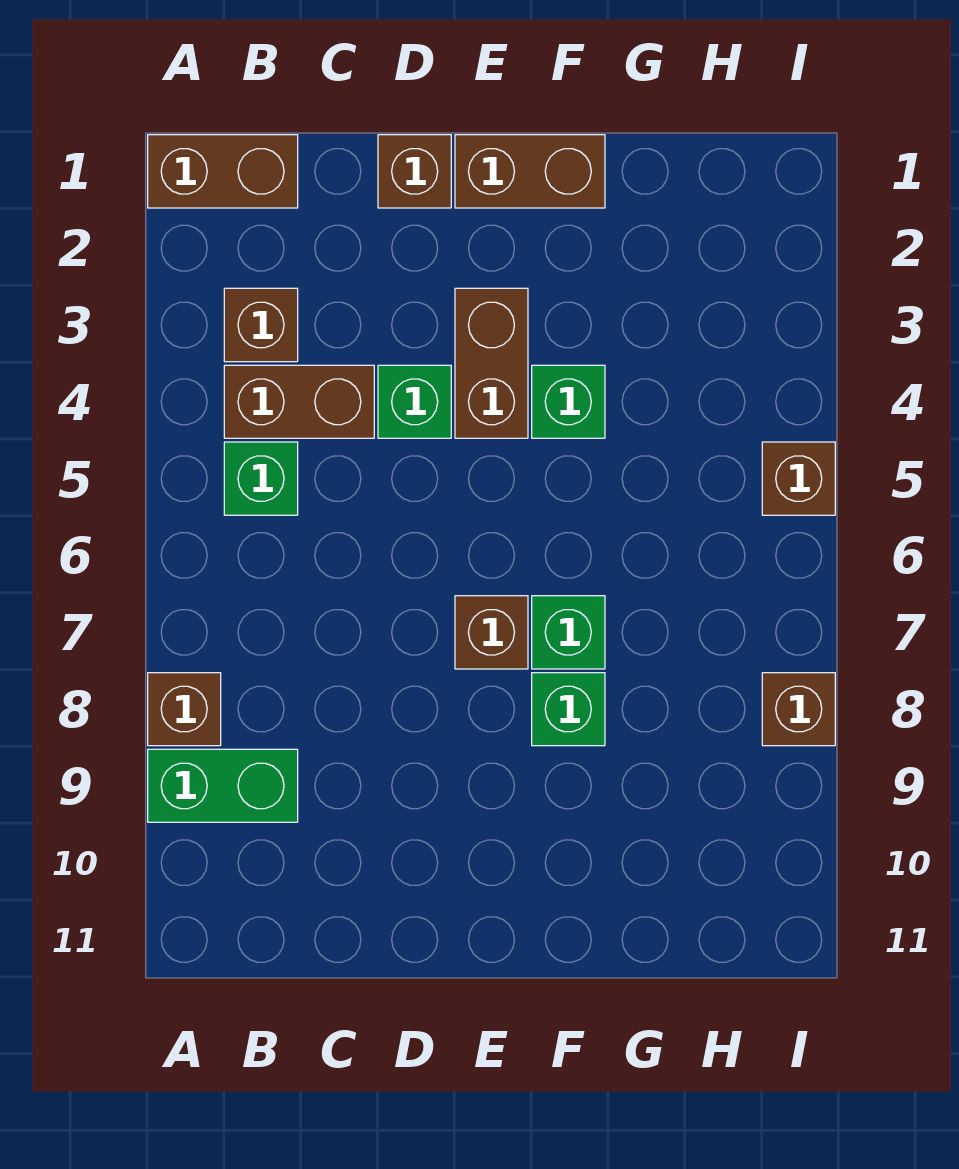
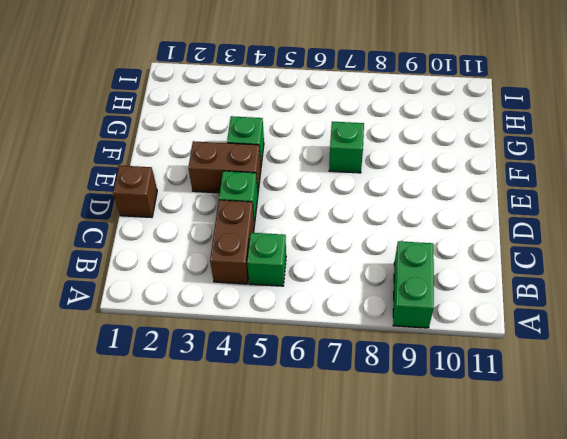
none -> brown 1x2 brick [148,135,298,208]
none -> brown 1x1 brick [148,673,221,746]
none -> brown 1x1 brick [224,288,298,362]

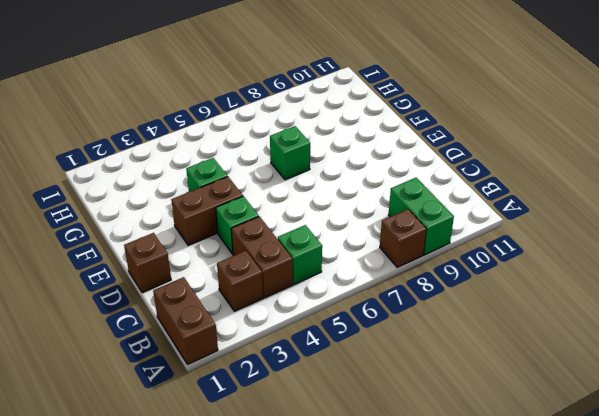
none -> brown 1x2 brick [455,135,605,208]
none -> brown 1x1 brick [455,596,528,669]
none -> green 1x1 brick [532,673,605,746]

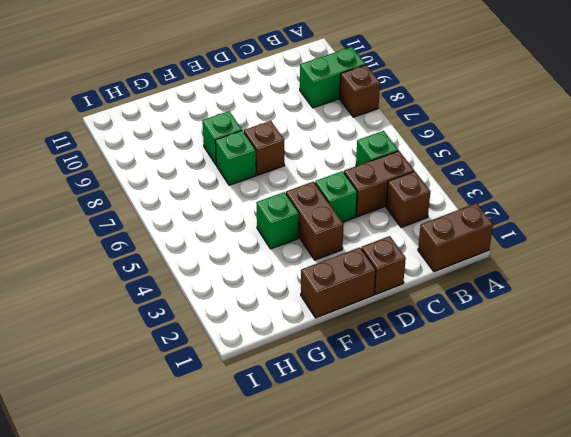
none -> brown 1x1 brick [762,442,835,515]
none -> brown 1x1 brick [762,673,835,746]

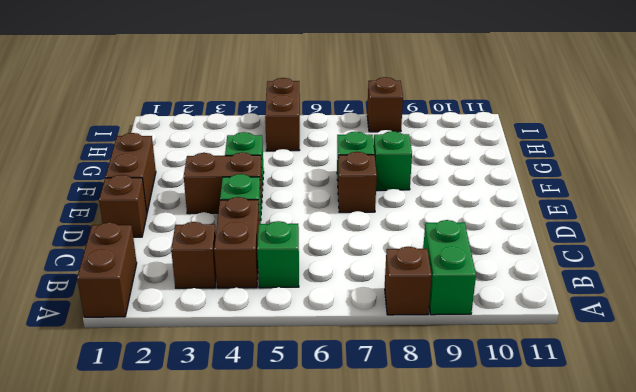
brown 1x2 brick [265,78,300,151] -> brown 1x1 brick [762,442,835,515]

